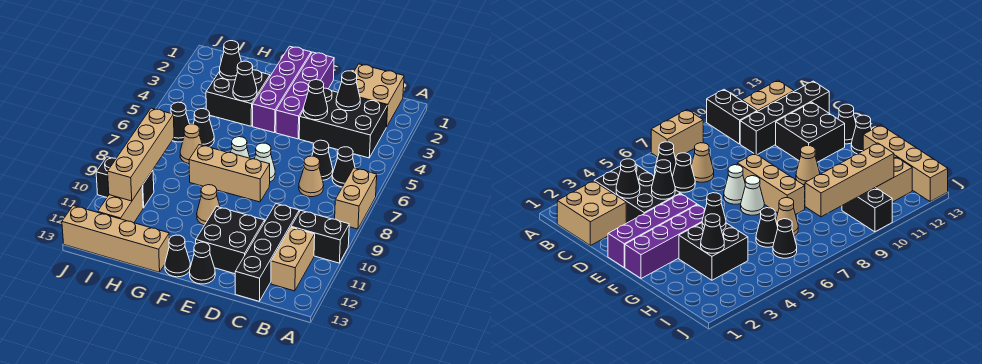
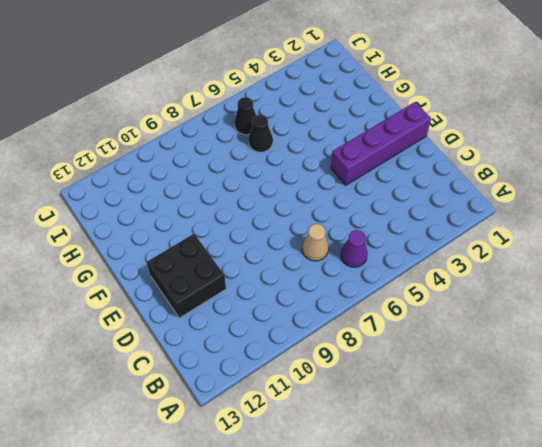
purple 1x1 cone [341,230,368,267] -> black 1x1 cone [332,147,355,187]
none -> tan 1x2 brick [335,168,377,229]
none -> black 1x2 brick [291,211,349,263]
none -> tan 2x2 brick [354,64,404,127]
none -> black 2x3 brick [299,88,387,158]

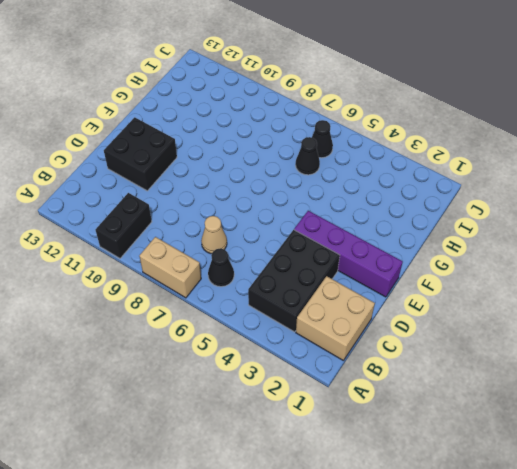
none -> tan 1x2 brick [271,227,315,291]
none -> black 1x1 cone [312,140,333,180]
none -> black 1x4 brick [235,204,299,301]
none -> white 1x1 cone [254,143,275,182]

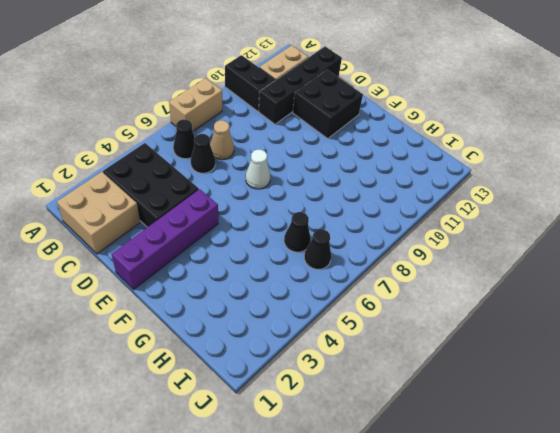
none -> tan 1x3 brick [189,145,270,202]
none -> black 1x1 cone [190,242,215,284]
none -> purple 1x4 brick [253,46,311,133]
none -> white 1x1 cone [230,137,250,158]

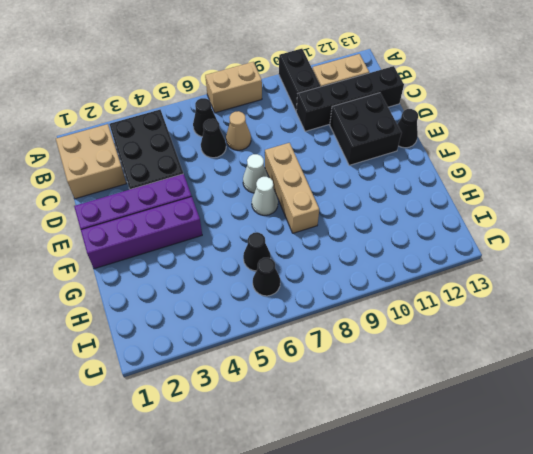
none -> tan 1x1 cone [197,185,220,225]
none -> black 1x1 cone [165,235,190,277]
none -> black 2x2 brick [206,70,270,126]
none -> tan 1x4 brick [62,206,169,272]

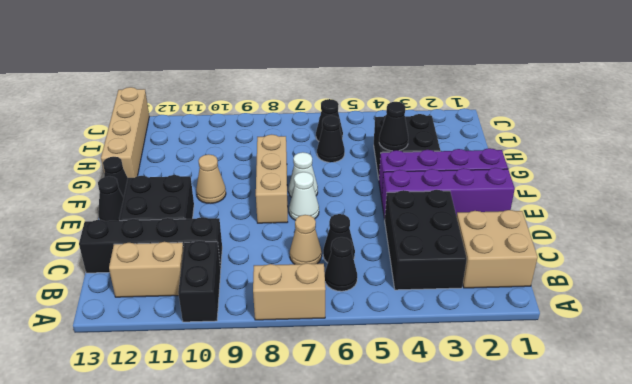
none -> tan 1x1 cone [180,124,202,164]
none -> black 1x2 brick [96,157,154,208]
none -> tan 1x2 brick [98,187,143,223]
none -> black 1x1 cone [336,71,360,111]

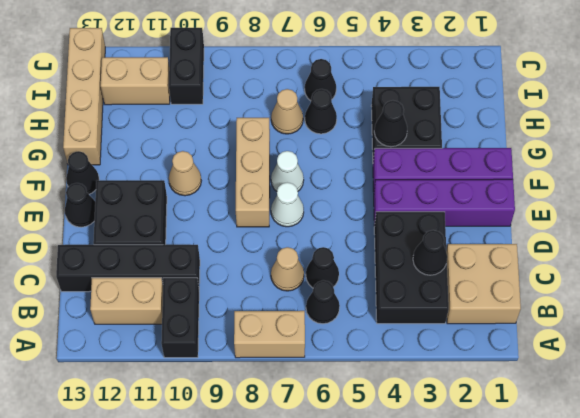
none -> black 1x1 cone [303,80,328,120]
none -> black 1x1 cone [220,41,241,80]
none -> tan 1x4 brick [108,108,174,201]

